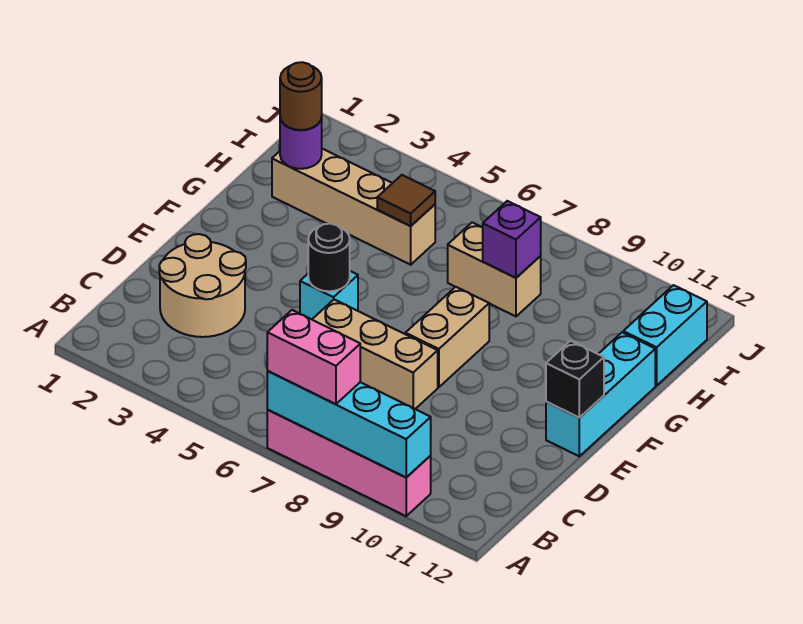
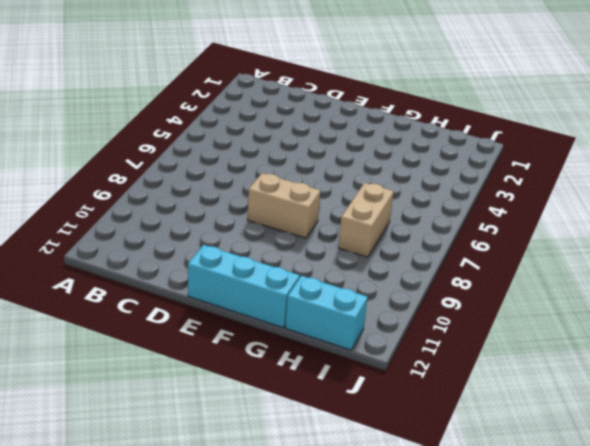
none -> pink 1x4 brick [267,410,431,516]
none -> tan 2x2 round brick [159,234,246,337]
none -> tan 1x3 brick [312,300,438,409]

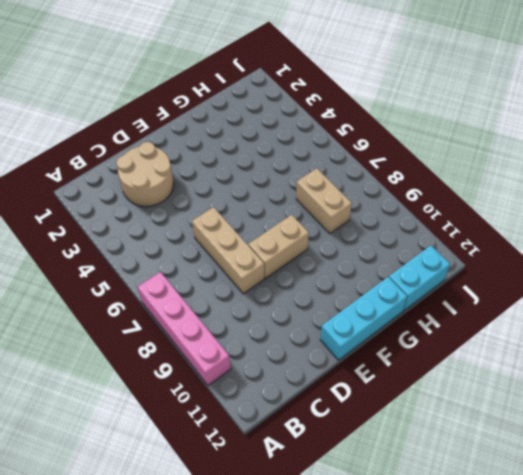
none -> cyan 1x1 brick [300,271,358,319]
none -> tan 1x4 brick [272,149,435,265]
none -> cyan 1x4 brick [267,371,431,477]

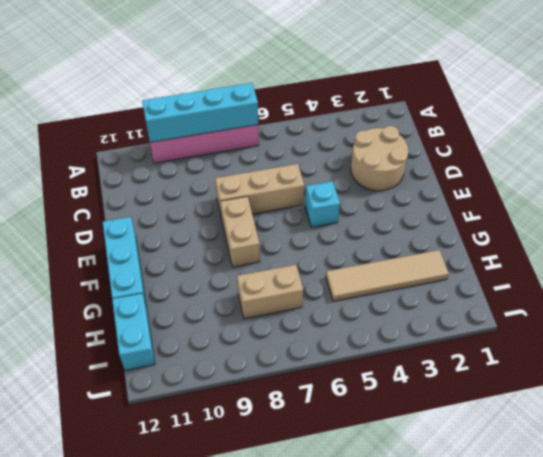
tan 1x4 tile [326,250,449,301] -> tan 1x4 brick [272,149,435,265]
none -> black 1x1 round brick [308,224,350,291]
none -> black 1x1 brick [546,341,604,418]
none -> purple 1x1 round brick [280,117,322,169]

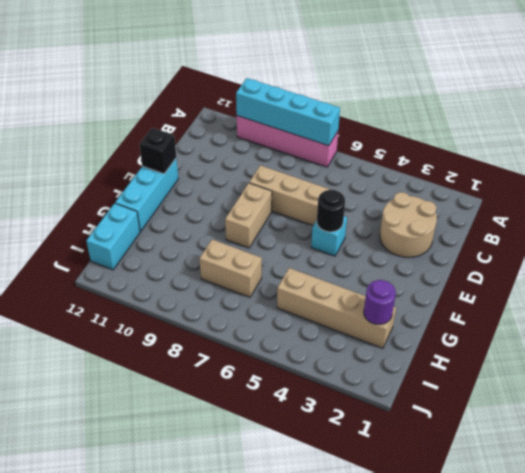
none -> brown 1x1 tile [377,175,435,226]
none -> purple 1x1 brick [483,201,541,278]
none -> pink 1x2 brick [267,310,360,404]

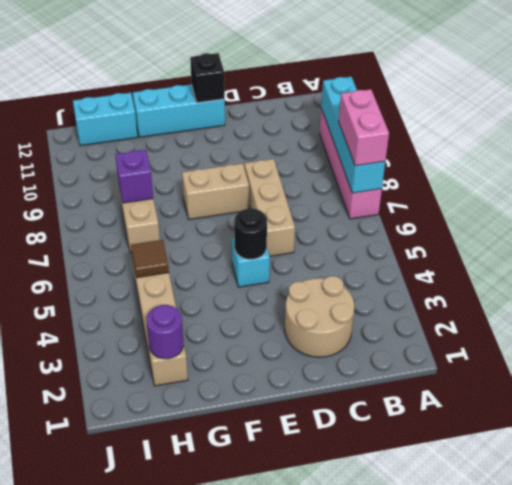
none -> brown 1x1 round brick [280,62,322,130]

